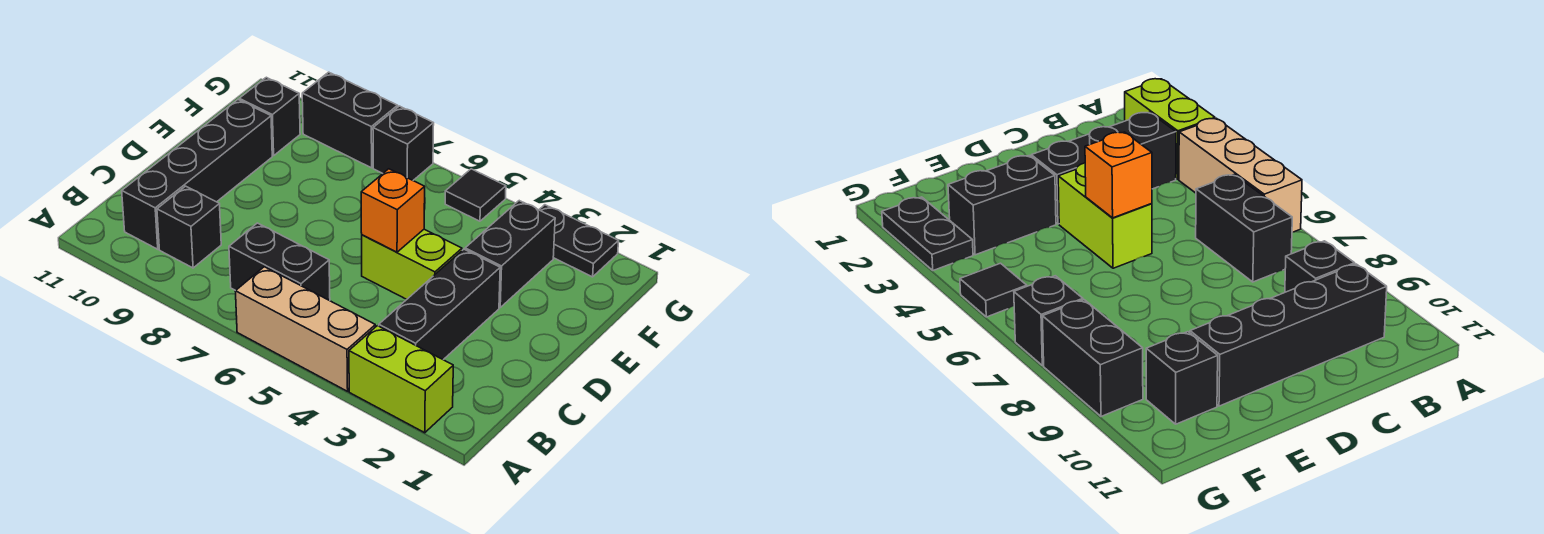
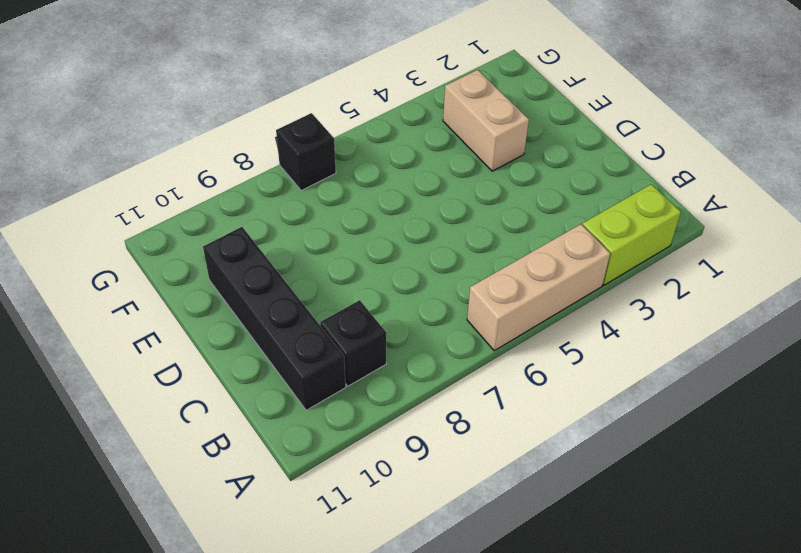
tan 1x2 brick [443,70,529,171] -> black 1x2 brick [465,201,555,307]
none -> black 1x3 brick [379,249,500,360]
none -> black 1x2 brick [229,223,330,301]
none -> lime 1x2 brick [362,229,462,299]

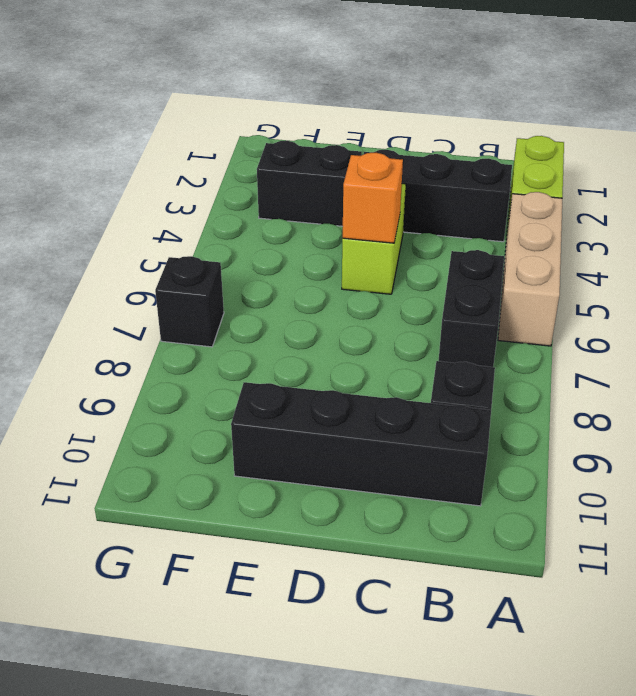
none -> black 1x1 brick [239,77,300,156]
none -> black 1x2 plate [539,205,619,277]
none -> black 1x1 tile [445,169,506,221]

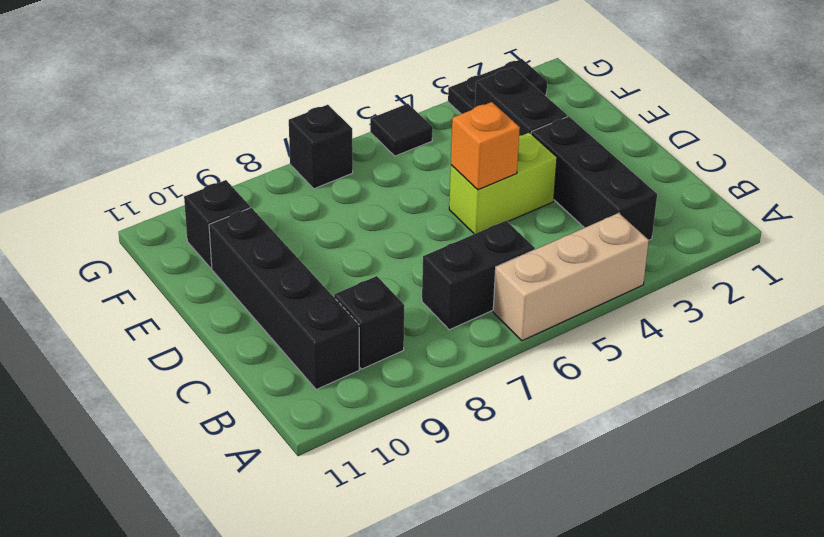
none -> lime 1x2 brick [349,326,453,433]
none -> black 1x2 brick [302,72,398,168]

